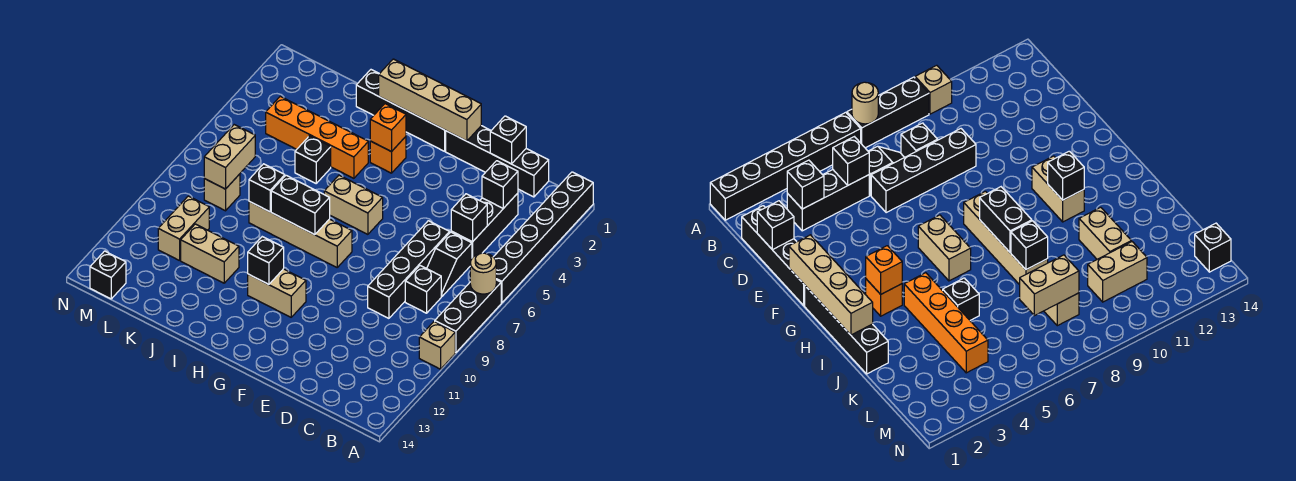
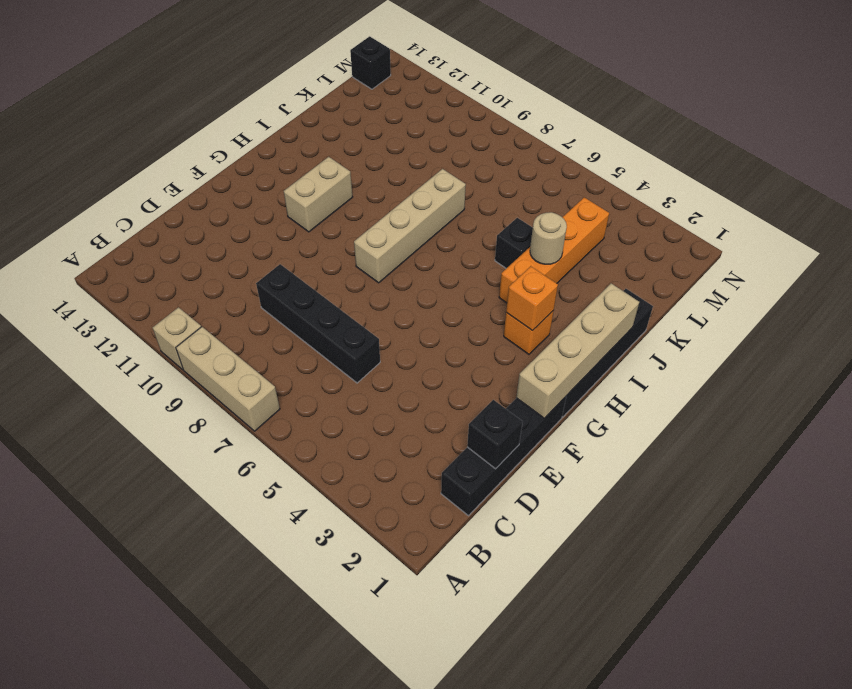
tan 1x3 brick [176,327,280,431] -> black 1x3 brick [435,280,501,353]
tan 1x1 round brick [530,212,567,264] -> tan 1x1 round brick moved to [470,253,496,294]
none -> black 1x6 brick [494,172,593,303]
none -> black 1x3 brick [451,193,518,258]
none -> black 1x2 slope [427,232,472,297]

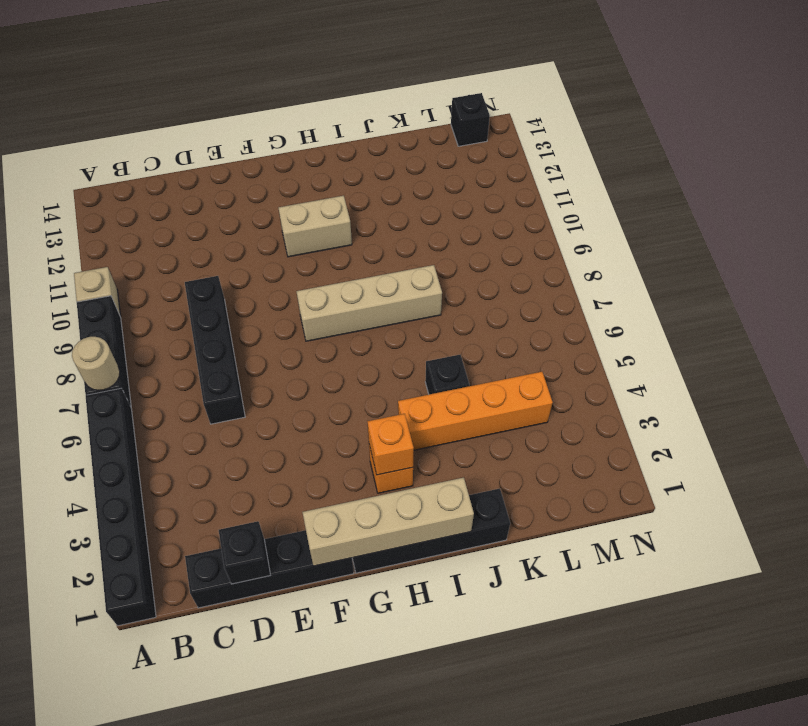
none -> black 1x3 brick [451,193,518,258]
none -> black 1x2 slope [427,232,472,297]
none -> black 1x1 brick [405,266,441,313]

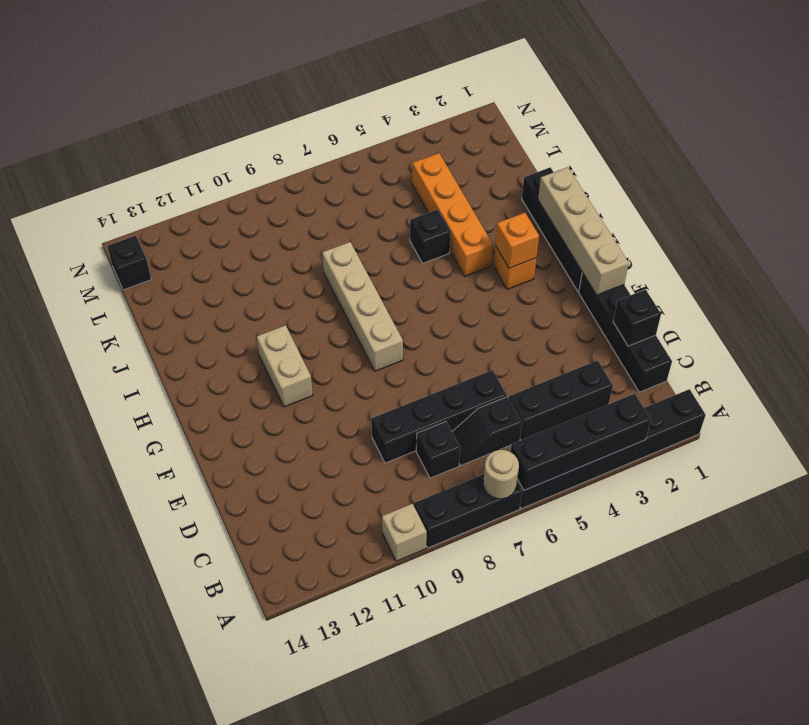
black 1x4 brick [510,394,651,490] -> none
none -> tan 1x2 brick [324,175,383,234]
none -> tan 1x2 brick [181,224,239,283]
none -> tan 1x1 brick [204,174,240,211]

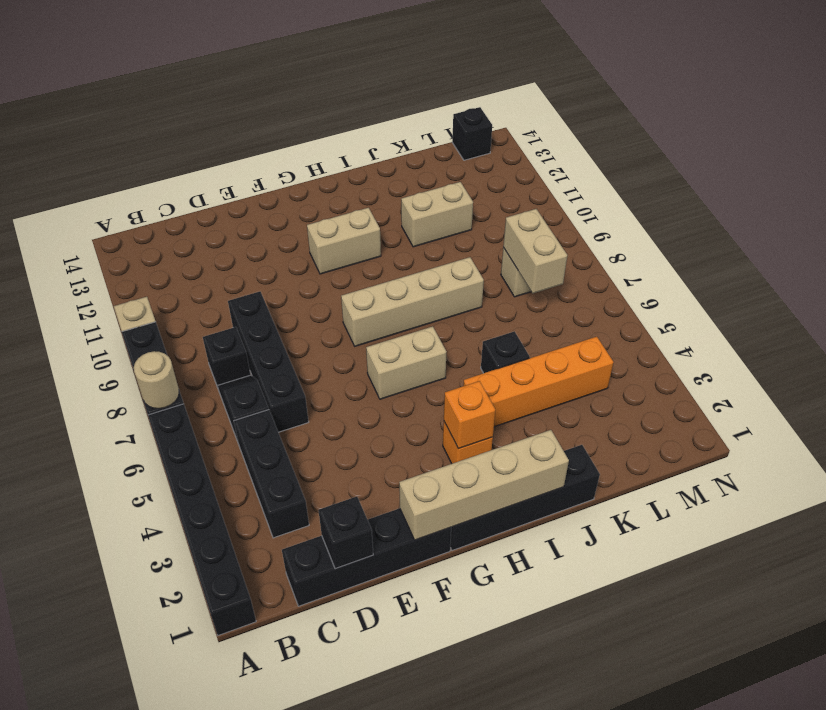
none -> tan 1x2 brick [158,196,209,261]
none -> black 1x1 brick [482,161,518,208]
none -> black 1x1 brick [451,194,487,242]

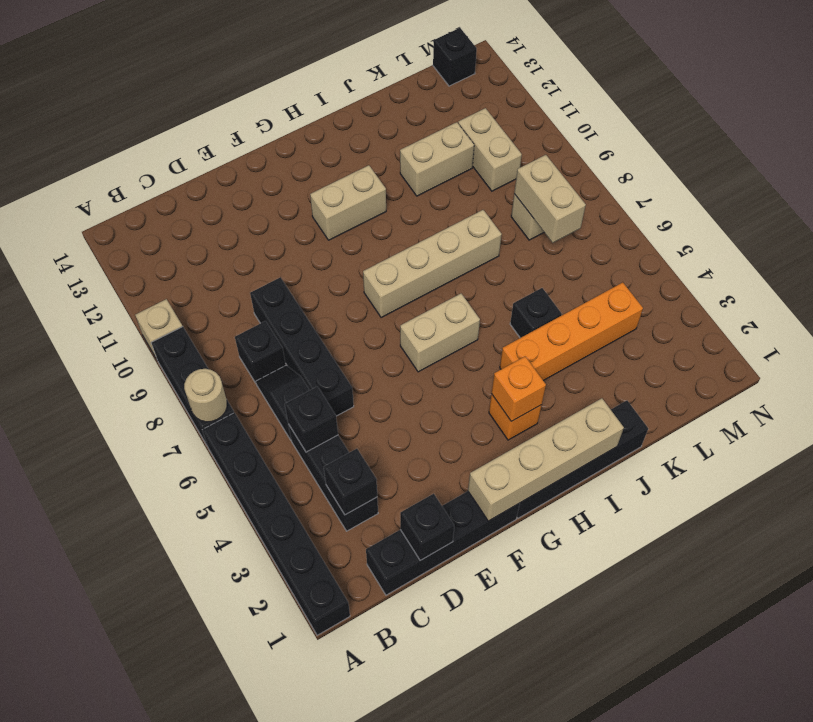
none -> black 1x2 brick [271,175,330,235]
none -> black 1x1 brick [248,237,284,285]
none -> black 1x1 brick [249,164,285,212]

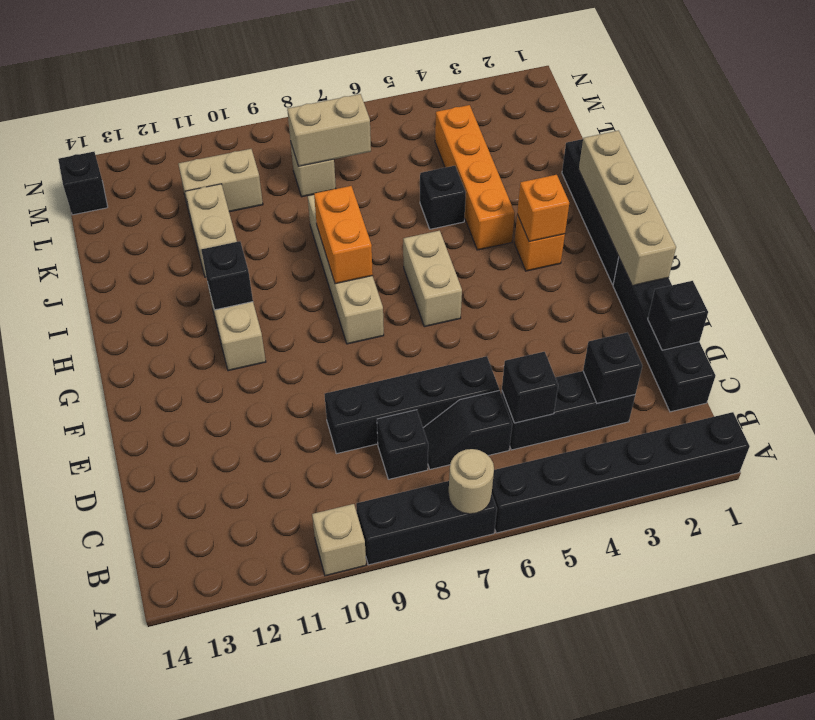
orange 1x2 brick [314,186,373,284] -> black 1x2 brick [271,175,330,235]
none -> black 1x1 brick [249,164,285,212]

